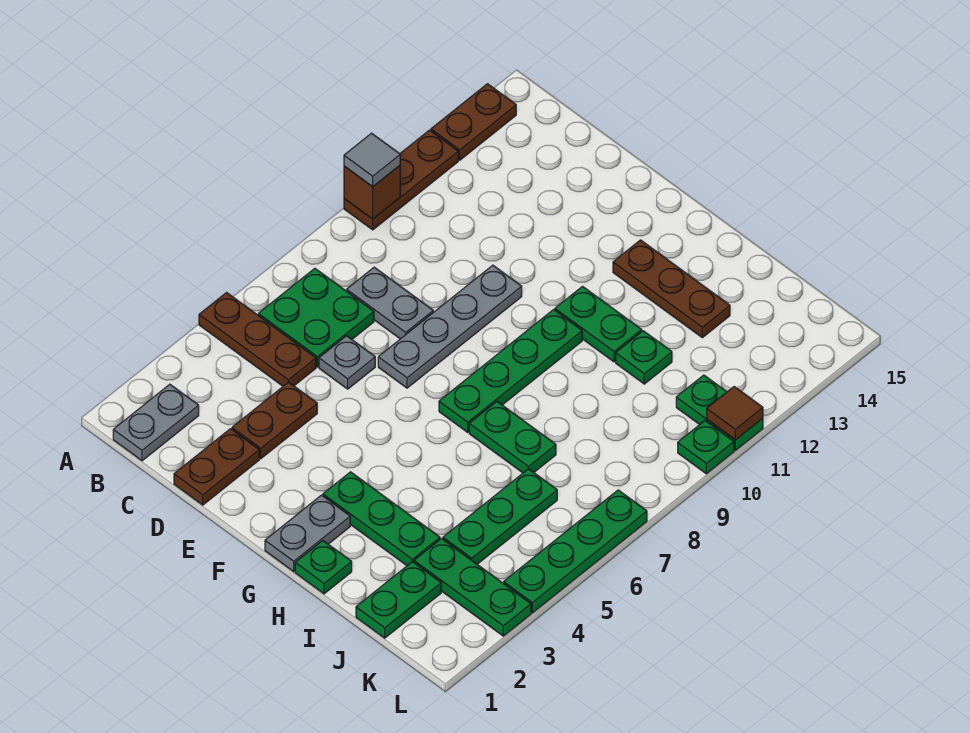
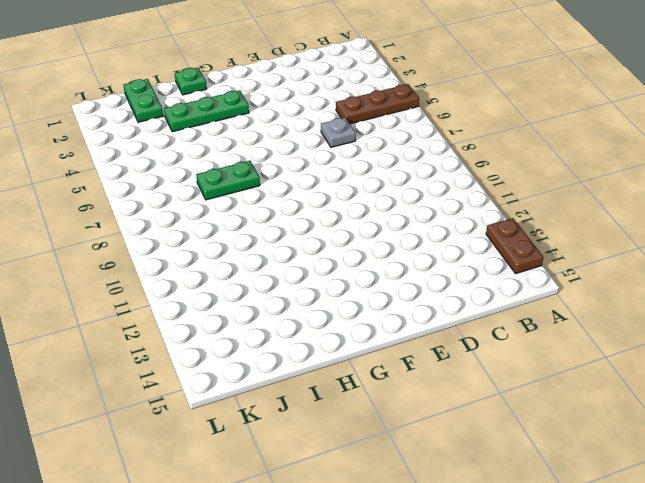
none -> brown 1x3 plate [344,130,458,230]
none -> grey 1x2 plate [113,384,199,461]
none -> green 2x2 plate [258,268,374,367]

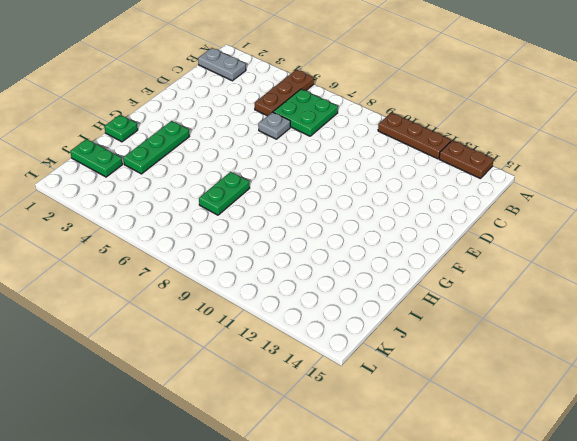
none -> grey 1x2 plate [347,267,433,339]
none -> brown 1x2 plate [174,429,259,505]
none -> brown 1x2 plate [232,382,317,459]

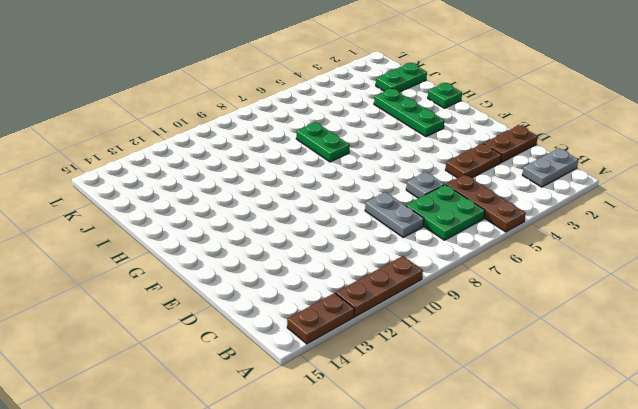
none -> grey 1x4 plate [378,265,522,388]
none -> grey 1x2 plate [265,495,350,572]
none -> green 1x4 plate [439,310,582,432]

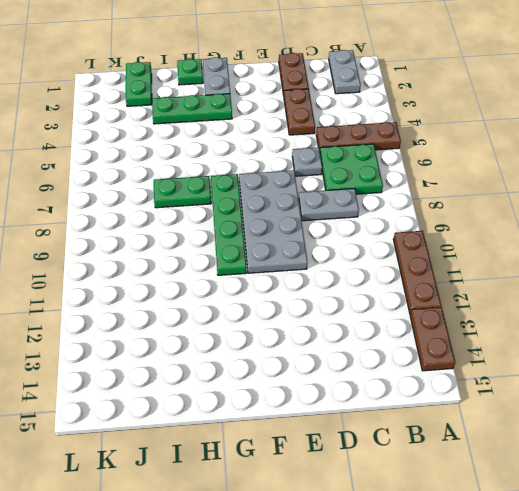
grey 2x4 plate [239,170,308,273] -> grey 1x4 plate [378,265,522,388]
none -> green 1x2 plate [555,287,642,362]
none -> brown 1x3 plate [613,240,730,338]
none -> green 1x1 plate [616,331,672,384]

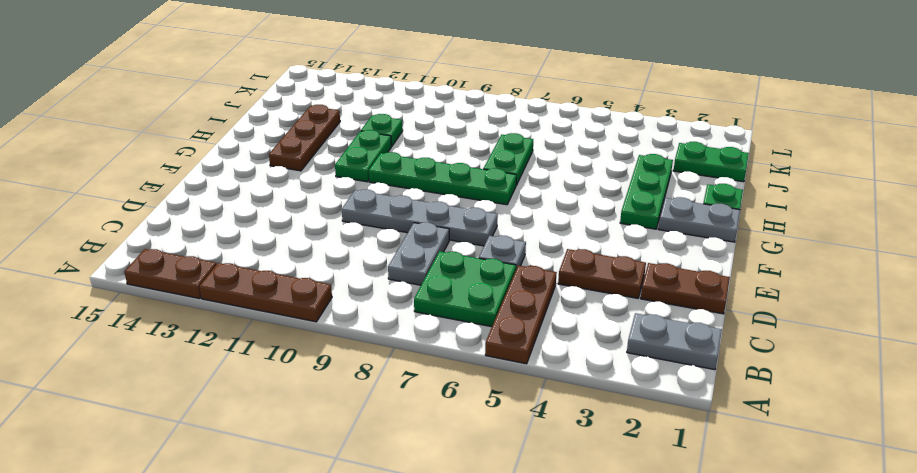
none -> green 1x3 plate [414,539,531,636]
none -> green 1x3 plate [443,469,557,564]
none -> green 1x2 plate [676,375,763,450]

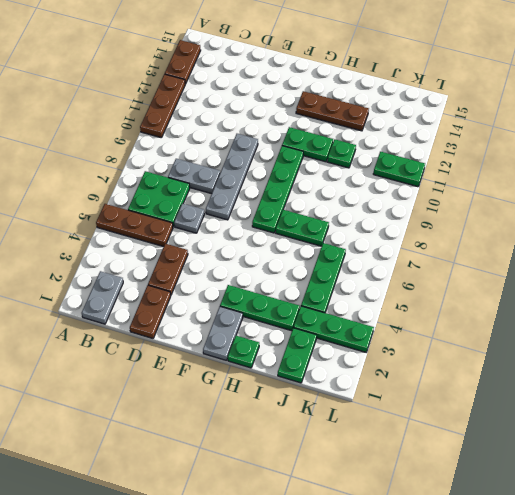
none -> green 1x4 plate [504,490,647,613]
none -> green 1x1 plate [678,421,734,474]
none -> brown 1x1 brick [344,166,400,219]

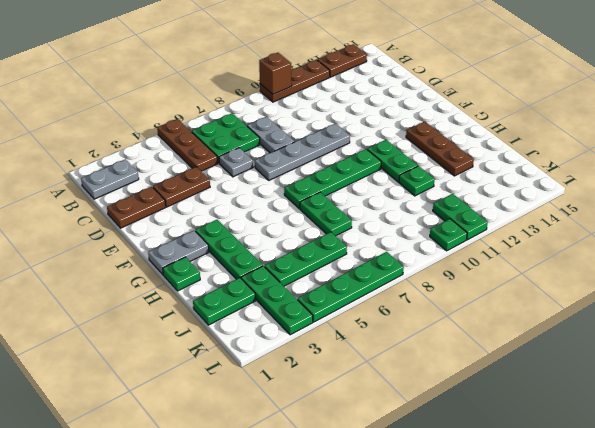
none -> brown 1x1 tile [707,387,763,440]
none -> grey 1x1 tile [344,133,400,187]

